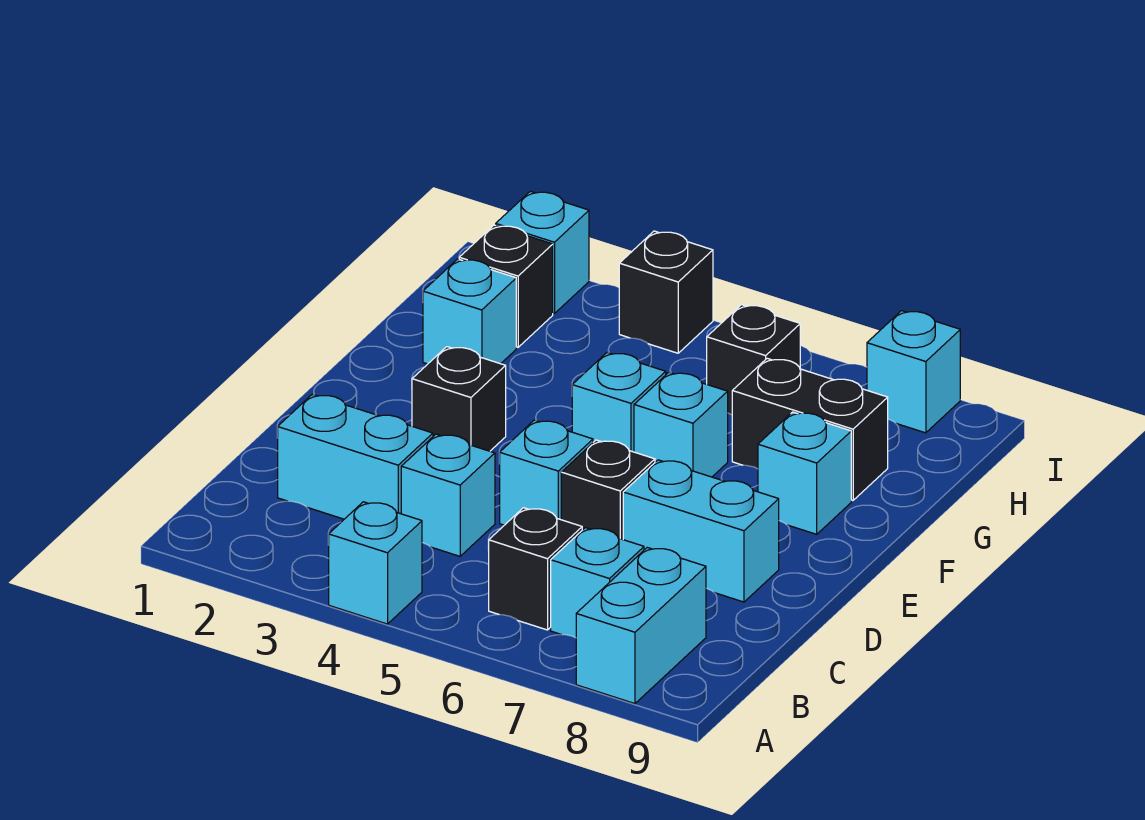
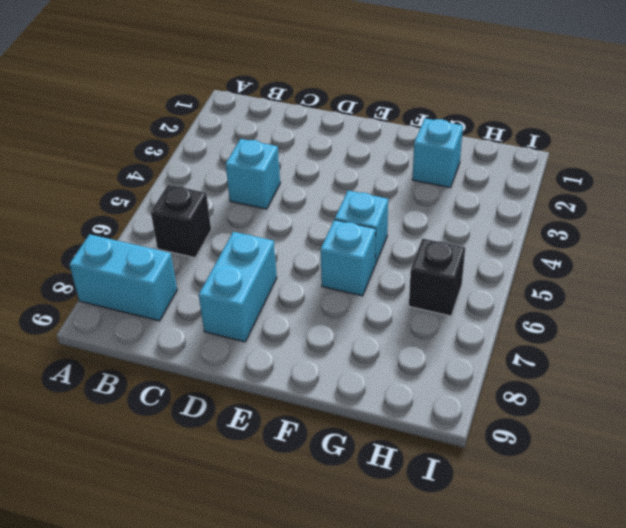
none -> cyan 1x1 brick [329,502,422,624]
none -> cyan 1x1 brick [551,528,644,638]
none -> cyan 1x2 brick [278,394,433,519]

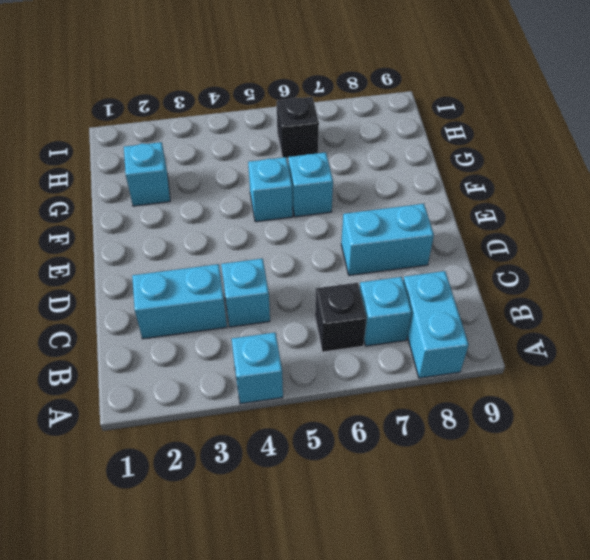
none -> cyan 1x1 brick [500,420,593,525]
none -> black 1x1 brick [561,440,655,539]
none -> black 1x1 brick [412,347,506,451]

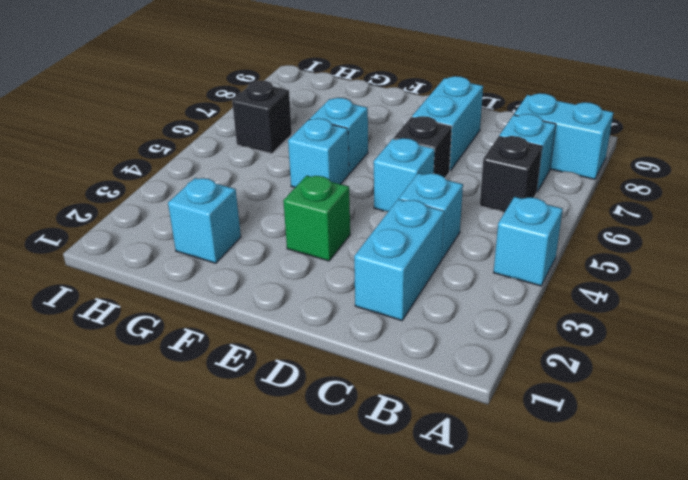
green 1x1 brick [283,176,350,261] -> black 1x1 brick [412,347,506,451]
none -> cyan 1x1 brick [758,412,851,534]
none -> black 1x2 brick [732,358,888,500]
none -> black 1x1 brick [459,225,553,347]

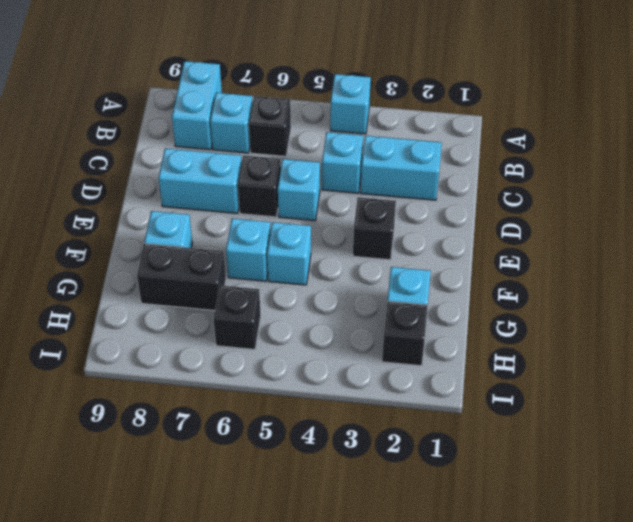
none -> cyan 1x1 brick [496,191,589,314]
none -> black 1x1 brick [619,231,713,353]
none -> cyan 1x1 brick [867,311,960,433]

